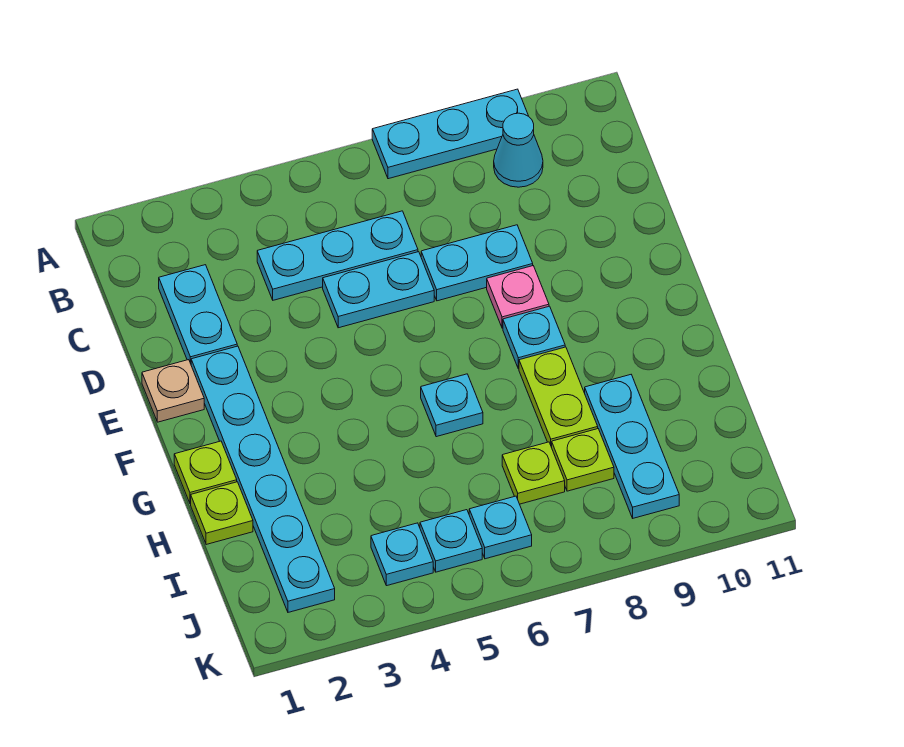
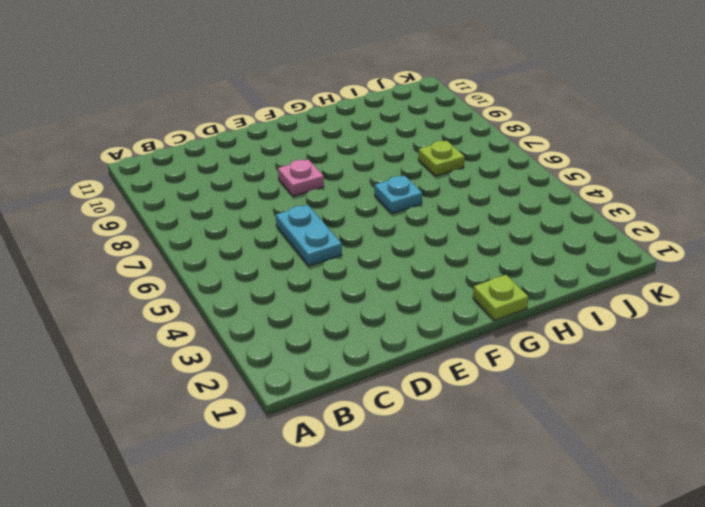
none -> cyan 1x3 plate [372,89,528,179]
none -> cyan 1x1 cone [494,113,543,187]
none -> cyan 1x2 plate [159,265,237,364]

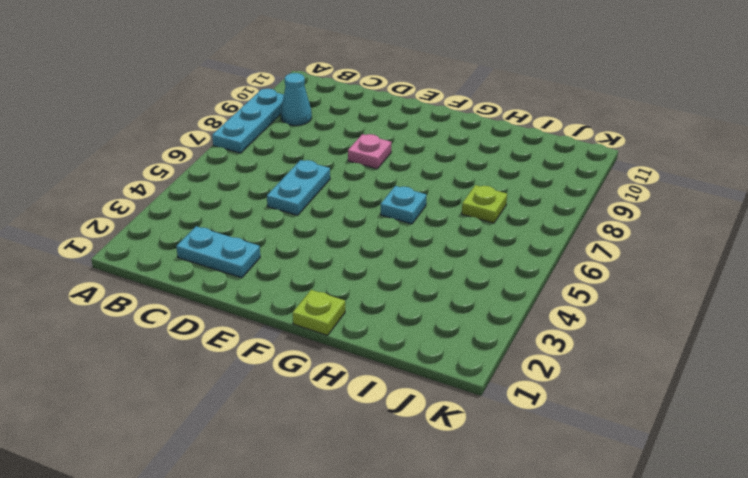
none -> cyan 1x3 plate [257,211,418,300]
none -> cyan 1x2 plate [421,225,533,301]
none -> tan 1x1 plate [142,360,204,422]

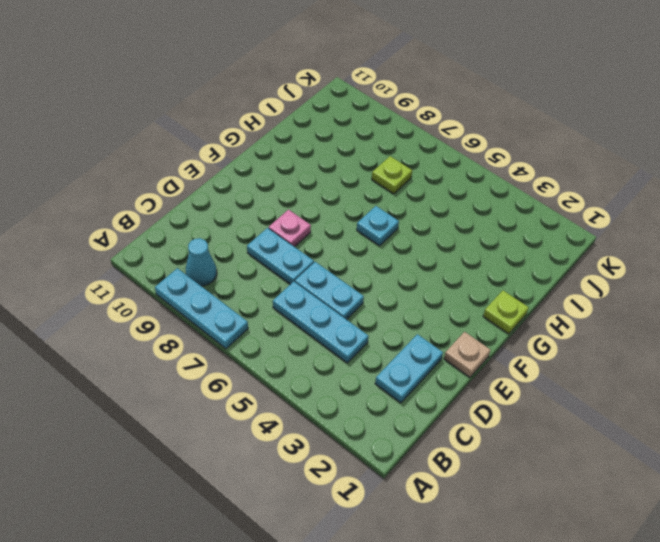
none -> cyan 1x6 plate [191,346,335,612]
none -> cyan 1x1 plate [503,306,565,369]
none -> lime 1x2 plate [519,347,598,447]

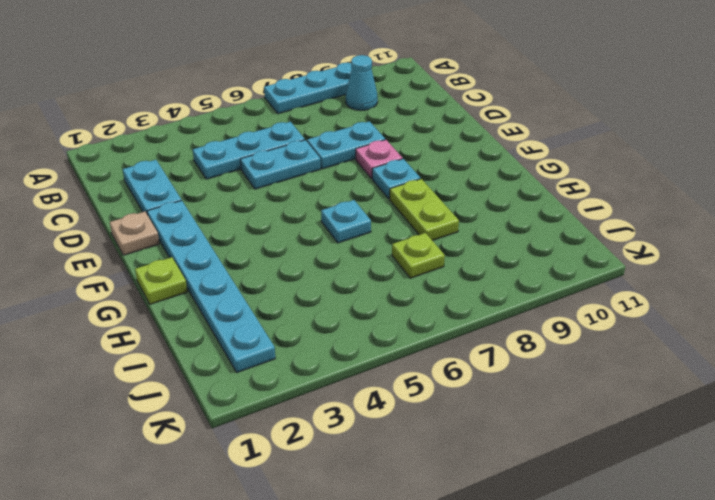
none -> lime 1x1 plate [191,482,253,545]
none -> cyan 1x3 plate [585,375,679,518]
none -> lime 1x1 plate [552,429,614,491]

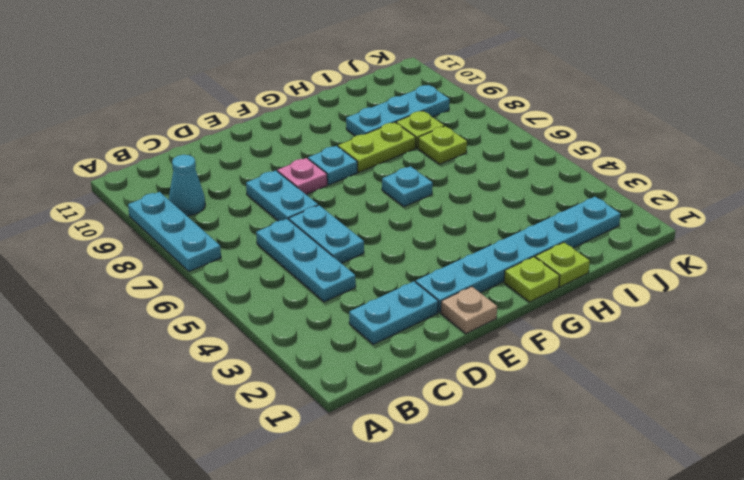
none -> cyan 1x1 plate [371,523,433,586]
none -> cyan 1x1 plate [420,510,482,572]
none -> cyan 1x1 plate [469,496,532,559]

